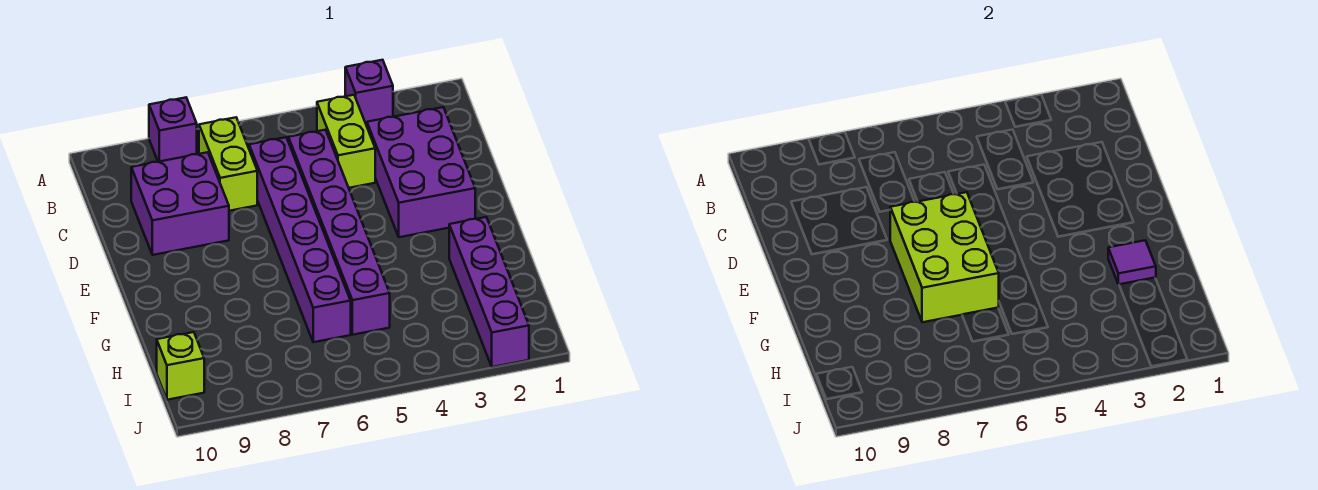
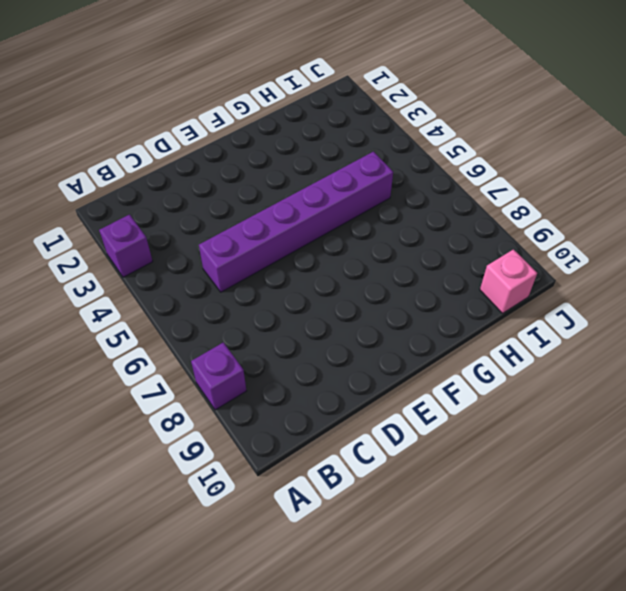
pink 1x1 brick [480,249,537,313] -> lime 1x1 brick [157,332,204,400]
none -> lime 1x2 brick [317,95,375,188]
none -> lime 1x2 brick [199,117,257,211]
none -> purple 2x3 brick [367,107,475,237]

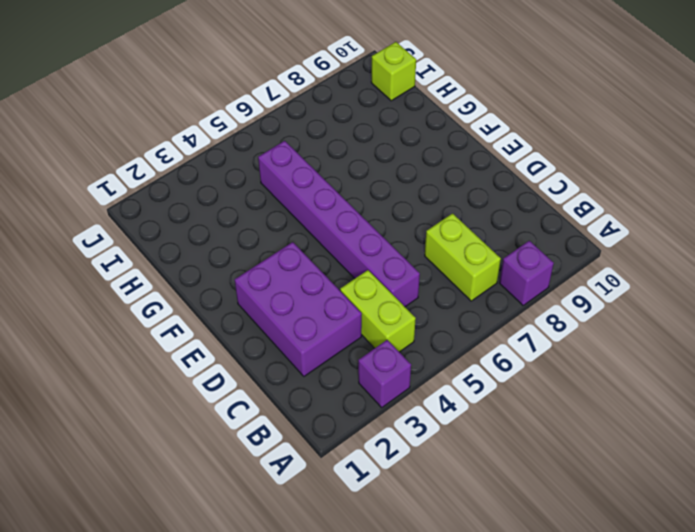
none -> purple 1x6 brick [249,137,351,342]
none -> purple 2x2 brick [131,152,229,255]
none -> purple 1x4 brick [449,217,529,367]

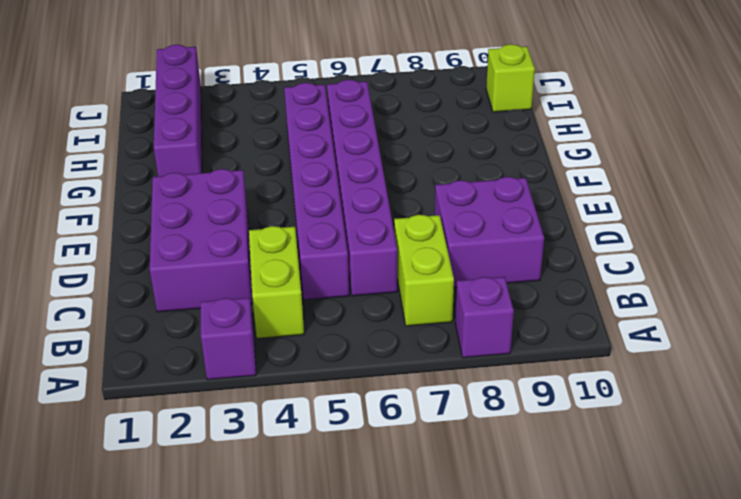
none -> lime 2x3 brick [890,192,999,322]
none -> purple 1x1 tile [1108,240,1156,284]

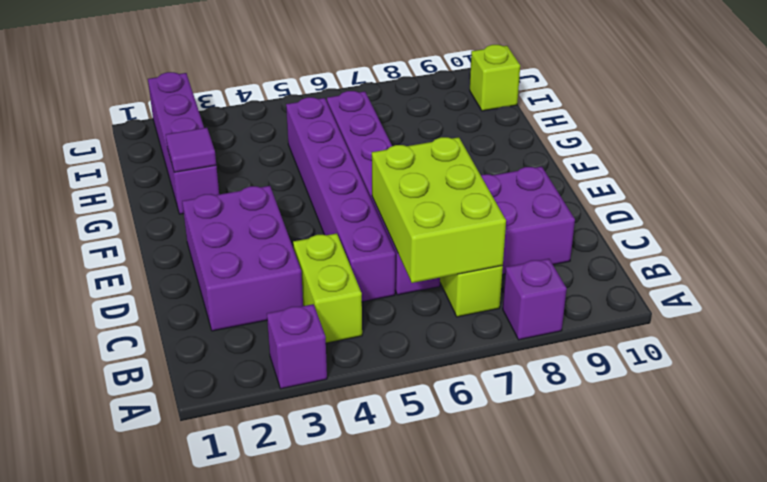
lime 2x3 brick [372,137,506,283] -> lime 2x3 brick moved to [890,192,999,322]

